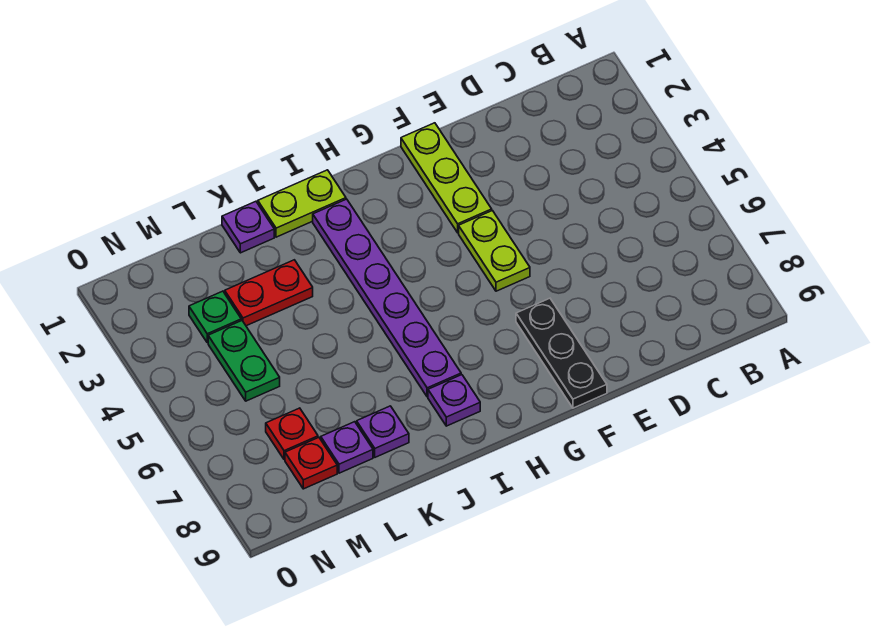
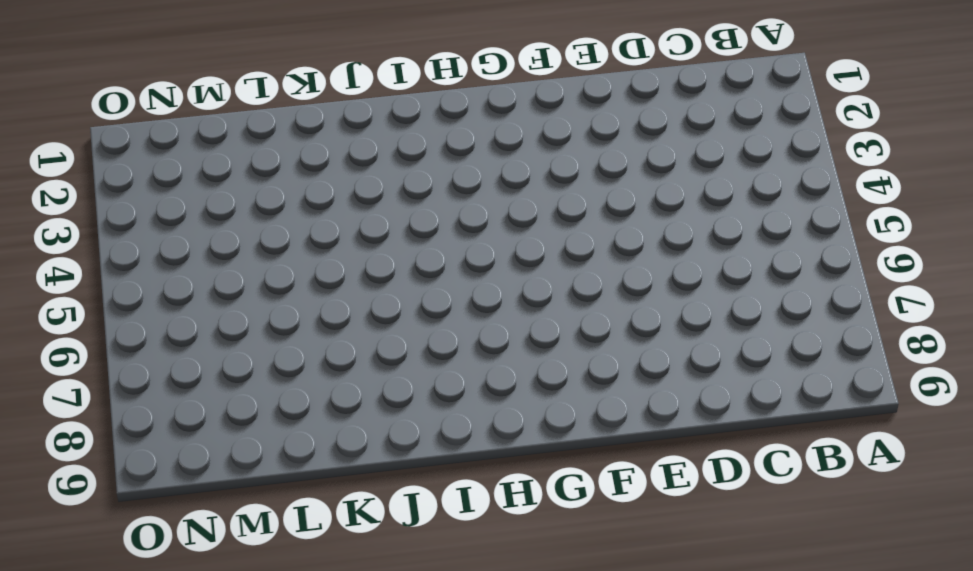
none -> lime 1x3 plate [401,123,492,233]
none -> lime 1x2 plate [459,211,530,291]
none -> black 1x3 plate [516,298,607,408]

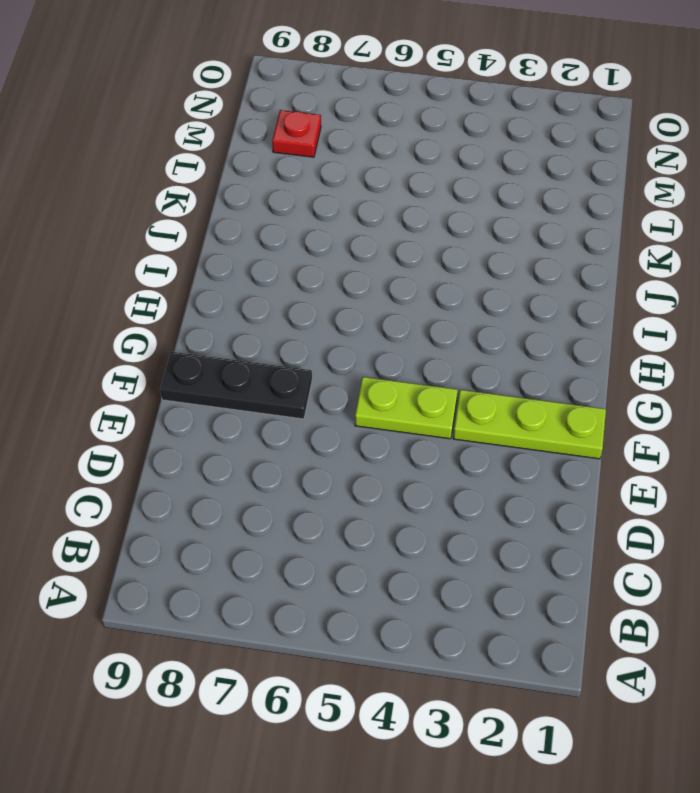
none -> lime 1x2 plate [258,170,346,237]
none -> purple 1x6 plate [313,199,461,397]
none -> purple 1x1 plate [428,375,480,426]

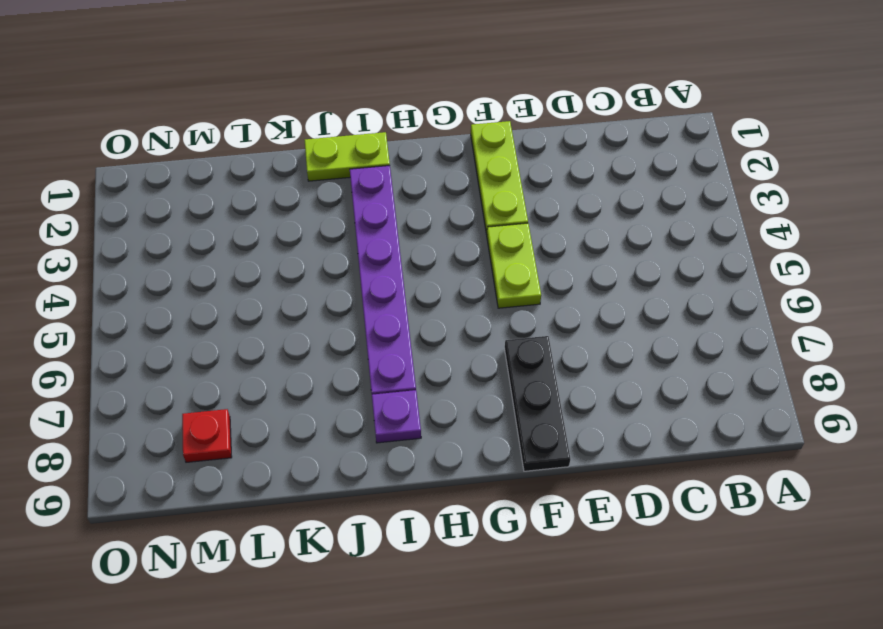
none -> purple 1x1 plate [222,201,274,253]
none -> red 1x2 plate [225,260,313,326]
none -> purple 1x1 plate [357,406,409,457]

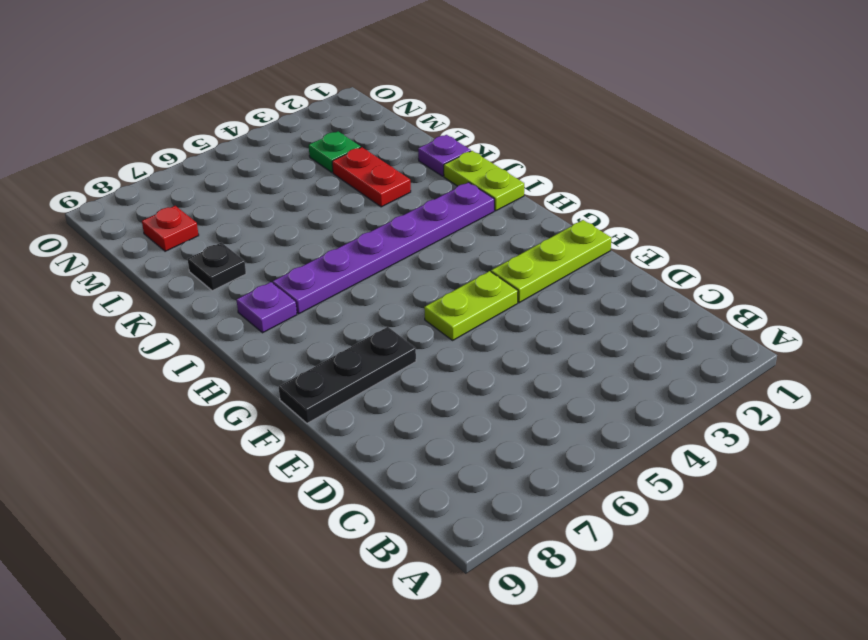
black 1x1 plate [188,243,246,291] -> purple 1x1 plate [357,406,409,457]
none -> purple 1x1 plate [321,422,373,473]
none -> green 1x2 plate [208,320,280,401]
none -> red 1x1 plate [266,408,318,460]

